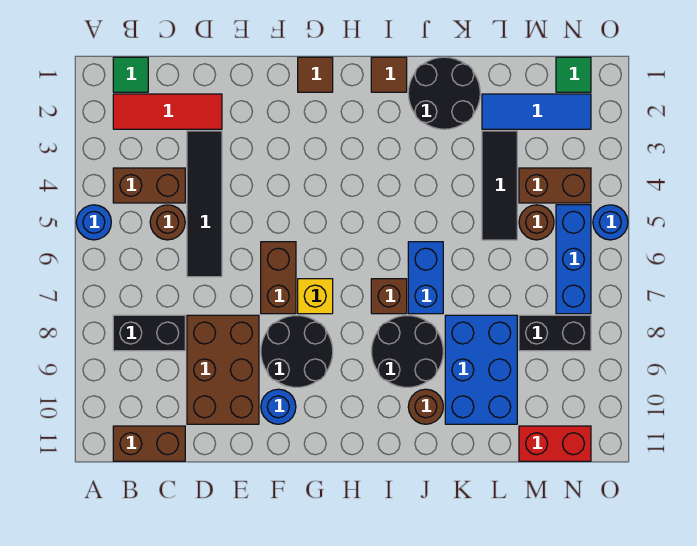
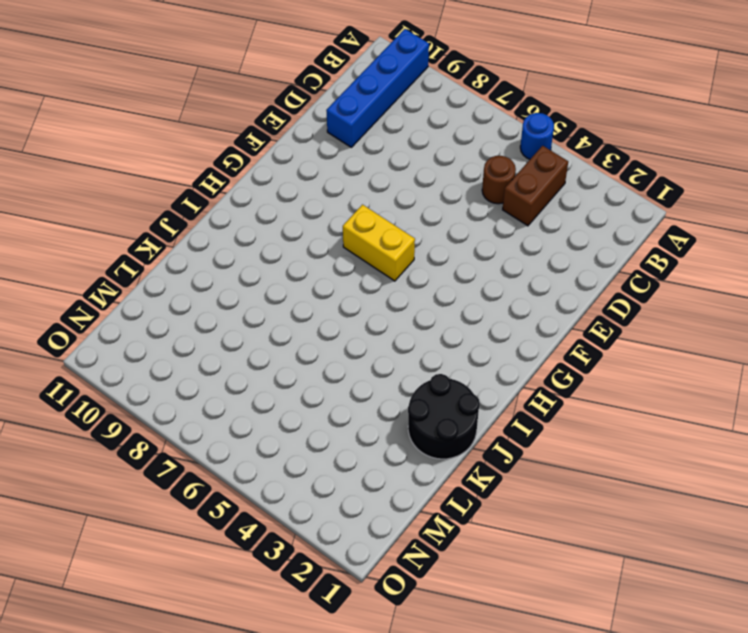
blue 1x4 brick [326,29,429,147] -> brown 2x3 brick [187,315,259,424]
yellow 1x2 brick [343,205,415,281] -> yellow 1x1 brick [298,279,333,314]
none -> green 1x1 tile [113,57,148,92]
none -> red 1x3 tile [113,94,222,129]
none -> black 1x2 brick [113,315,185,351]
none -> brown 1x2 brick [113,426,185,461]

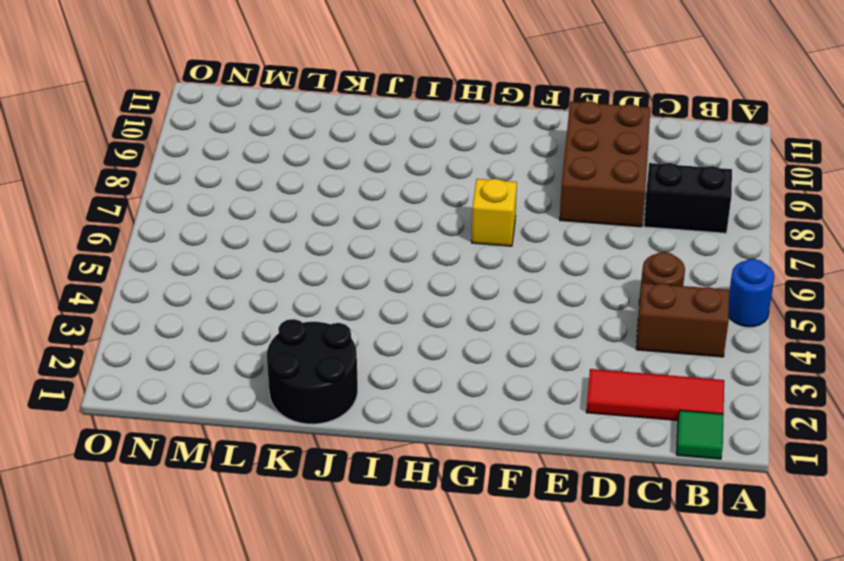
none -> brown 1x2 brick [113,426,185,461]
none -> black 1x4 tile [187,131,222,277]
none -> brown 1x2 brick [261,242,296,314]
none -> black 2x2 round brick [261,316,333,387]

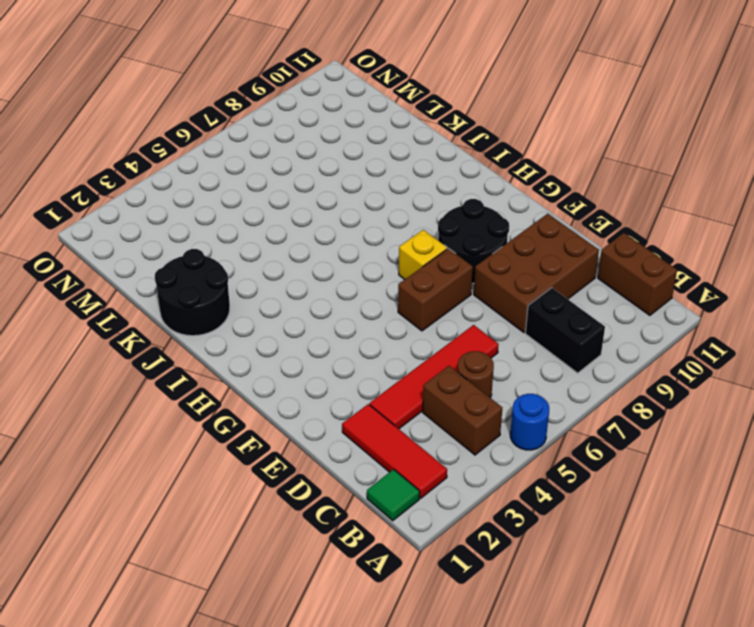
red 1x4 tile [370,325,499,429] -> black 1x4 tile [187,131,222,277]
none -> blue 1x1 round brick [261,389,296,424]
none -> brown 1x1 tile [298,57,333,92]
none -> brown 1x1 tile [371,57,407,92]
none -> brown 1x1 brick [371,279,407,314]

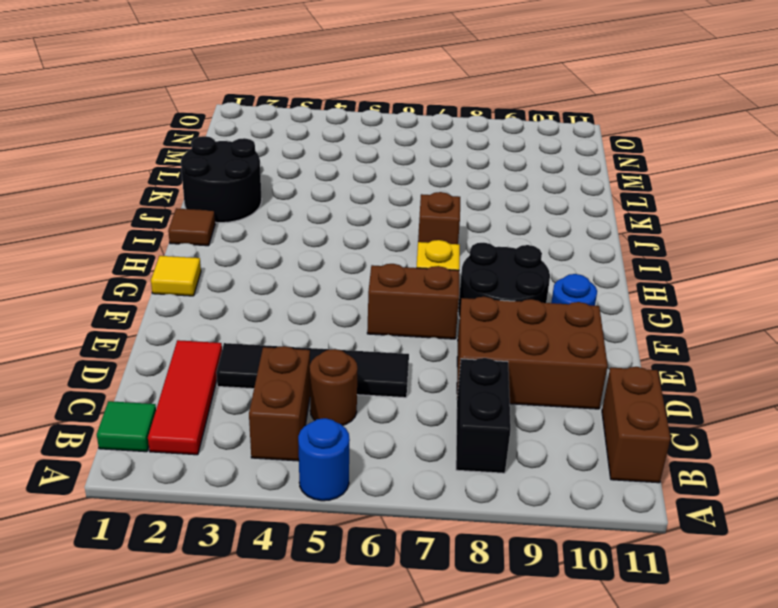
yellow 1x1 tile [151,256,201,296] -> brown 1x1 tile [298,57,333,92]
none -> black 2x2 round brick [371,316,443,387]
none -> blue 1x2 brick [408,242,443,314]
none -> brown 1x1 round brick [408,389,443,424]
none -> blue 2x3 brick [445,315,517,424]

